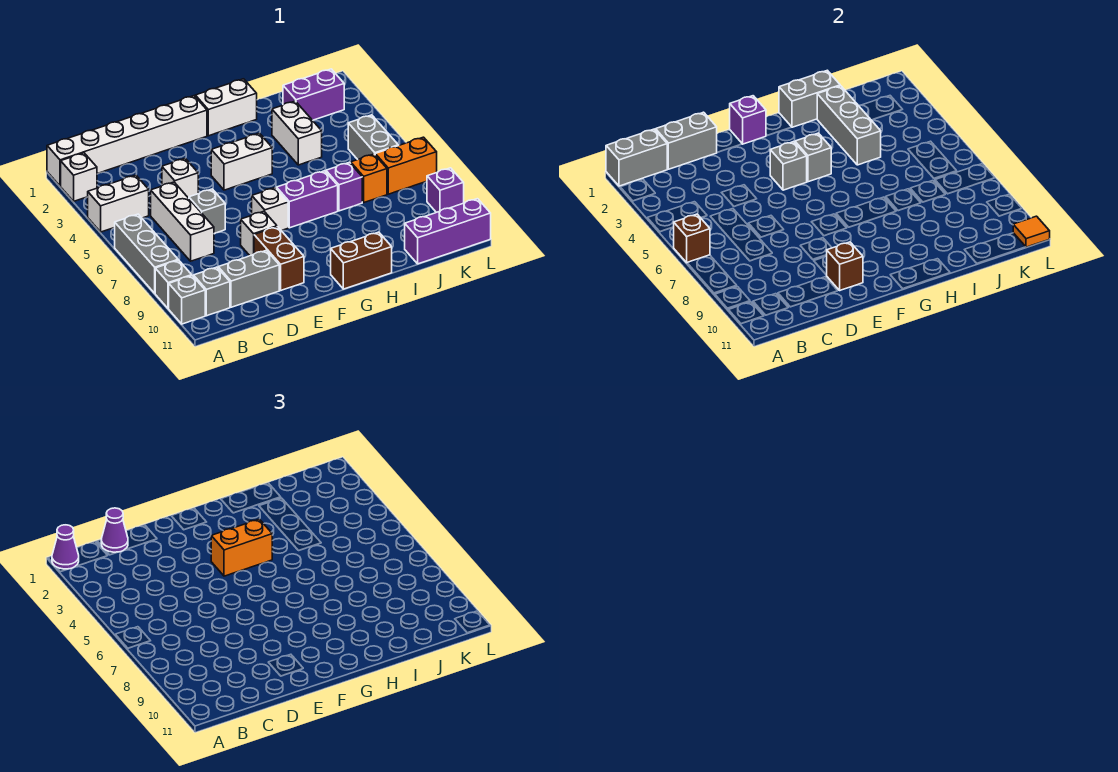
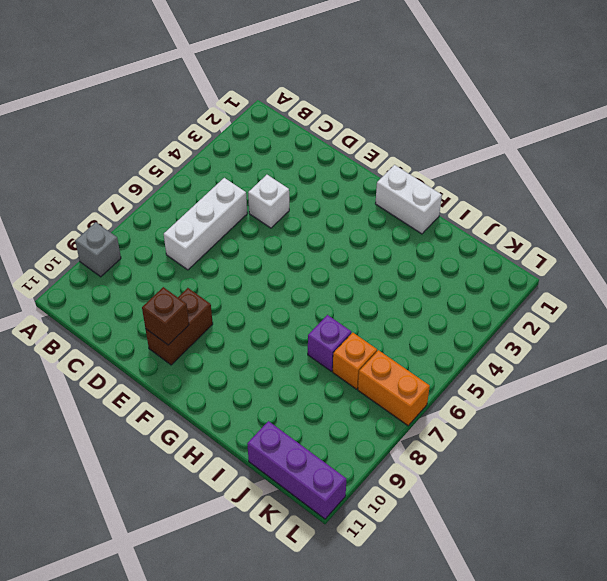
none -> white 1x6 brick [47,96,207,186]
none -> white 1x1 brick [61,153,97,201]
none -> white 1x2 brick [88,175,149,232]
none -> grey 1x3 brick [115,214,178,293]

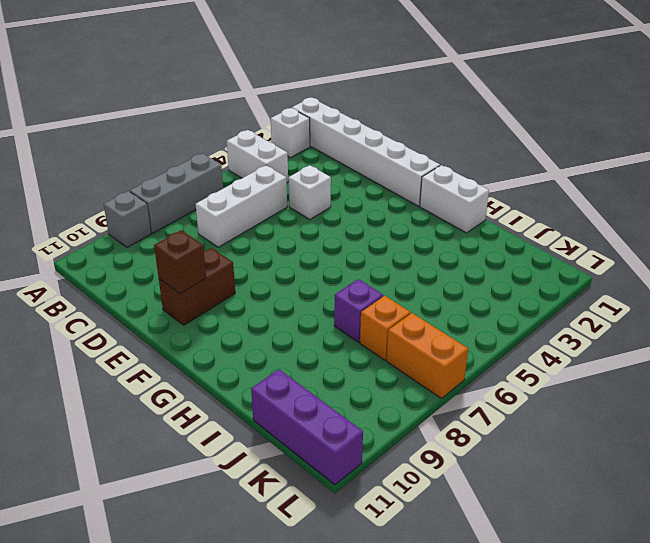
none -> grey 1x1 brick [169,276,205,324]
none -> grey 1x1 brick [194,267,230,316]
none -> grey 1x2 brick [218,250,279,307]
none -> grey 1x1 brick [189,189,225,233]

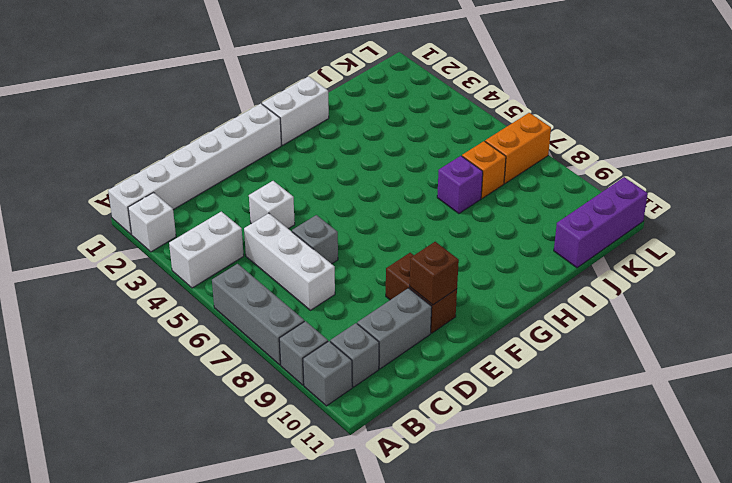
none -> white 1x1 brick [241,211,277,256]
none -> white 1x2 brick [211,133,272,190]
none -> white 1x1 brick [252,188,288,231]
none -> purple 1x2 brick [277,171,338,228]

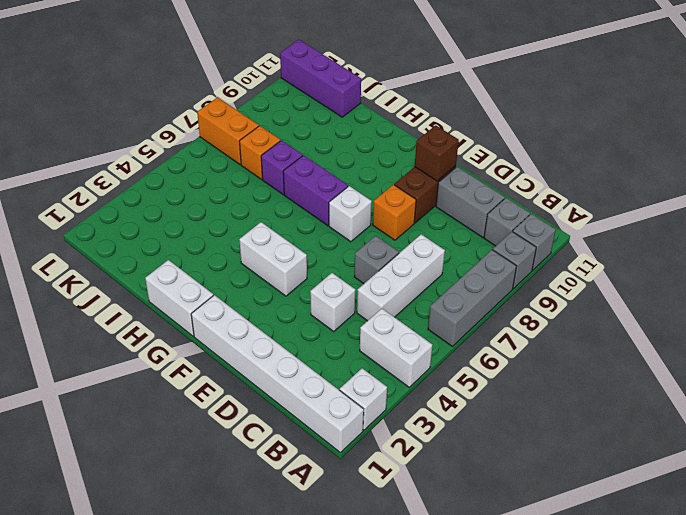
orange 1x1 brick [373,185,416,240] -> white 1x1 brick [241,211,277,256]
none -> brown 1x2 brick [331,232,392,289]
none -> white 1x2 brick [272,101,322,165]
none -> purple 1x2 brick [283,69,344,120]
none -> grey 1x2 brick [348,115,398,159]

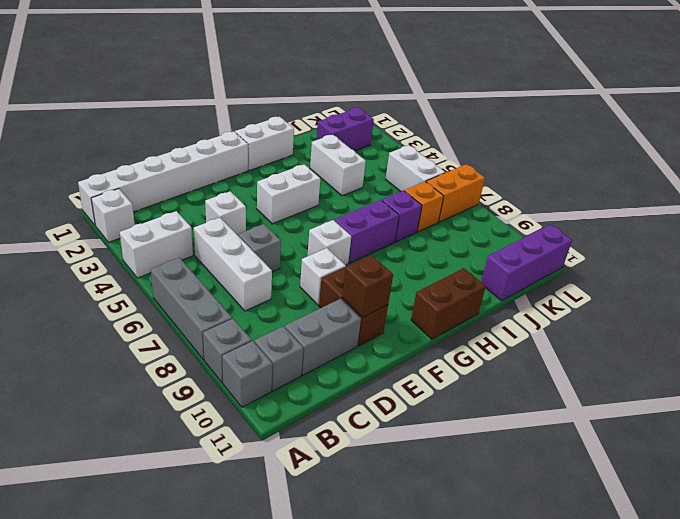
white 1x2 brick [386,145,445,191] -> grey 1x2 brick [348,115,398,159]
none -> purple 1x1 brick [427,168,464,212]
none -> grey 1x2 brick [606,129,667,186]
none -> brown 1x1 brick [674,214,710,263]
none -> grey 1x2 brick [656,112,717,169]

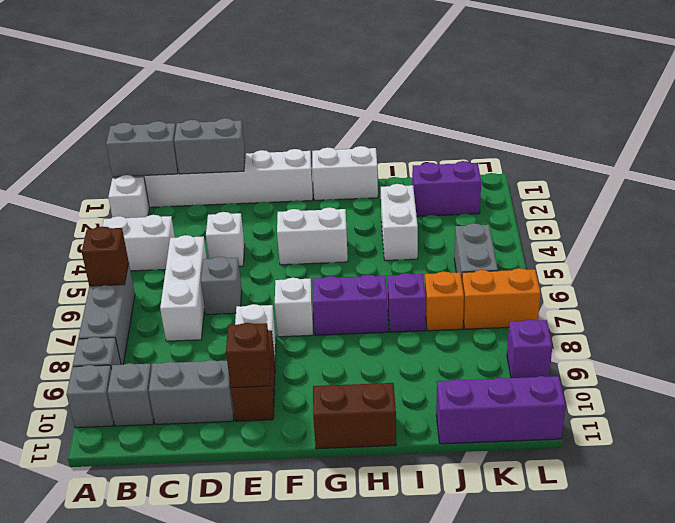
none -> purple 1x1 brick [730,96,766,144]
none -> grey 1x1 brick [770,142,807,190]
none -> grey 1x1 brick [795,133,831,182]
none -> grey 1x2 brick [779,70,840,127]

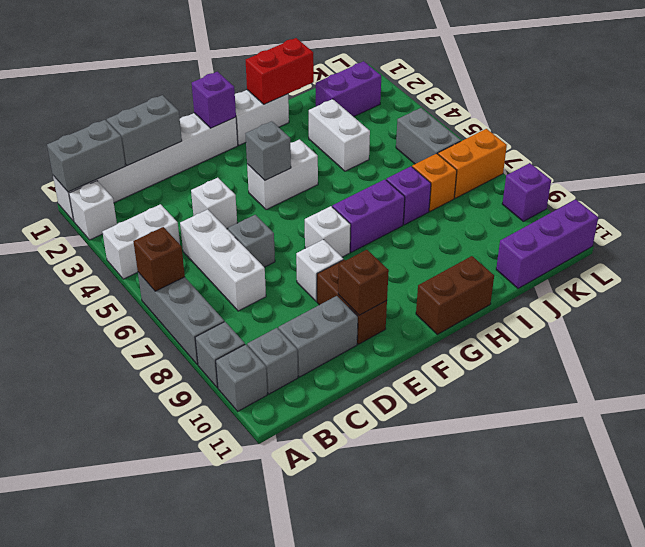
red 1x2 brick [246,38,314,104] -> grey 1x2 brick [779,70,840,127]
none -> grey 1x1 brick [795,133,831,182]
none -> grey 1x3 brick [817,86,881,165]
none -> orange 1x1 tile [1013,216,1050,247]
none -> purple 1x1 cone [52,525,79,569]

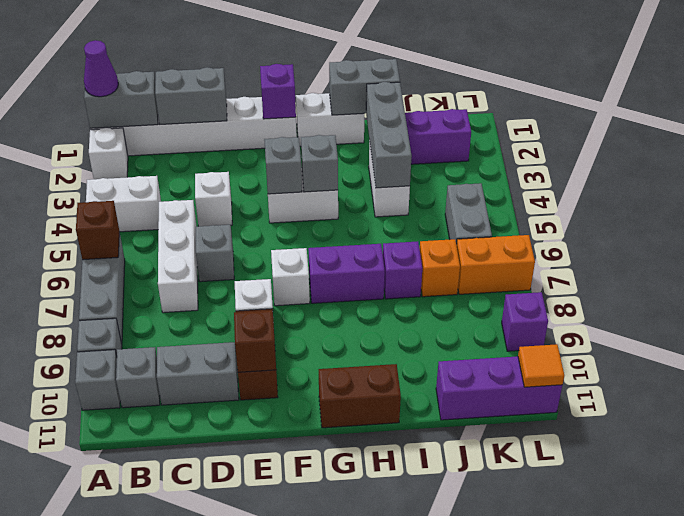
none -> purple 1x1 cone [101,508,128,552]
none -> orange 1x2 brick [211,519,272,576]

